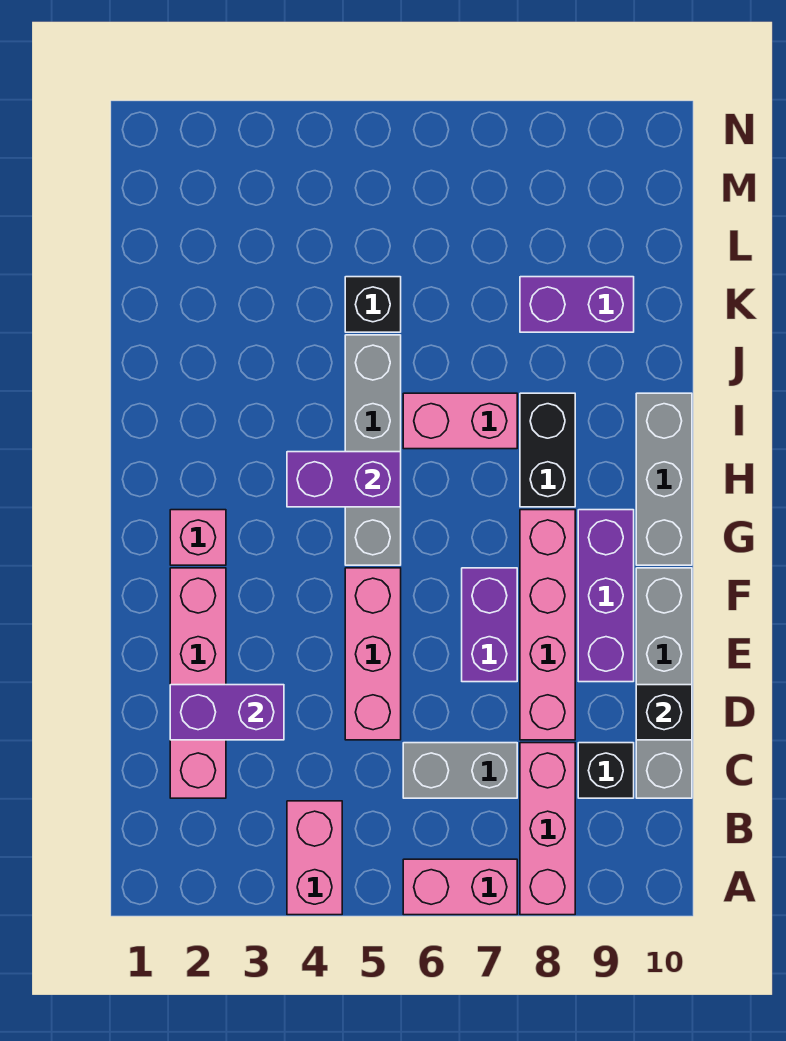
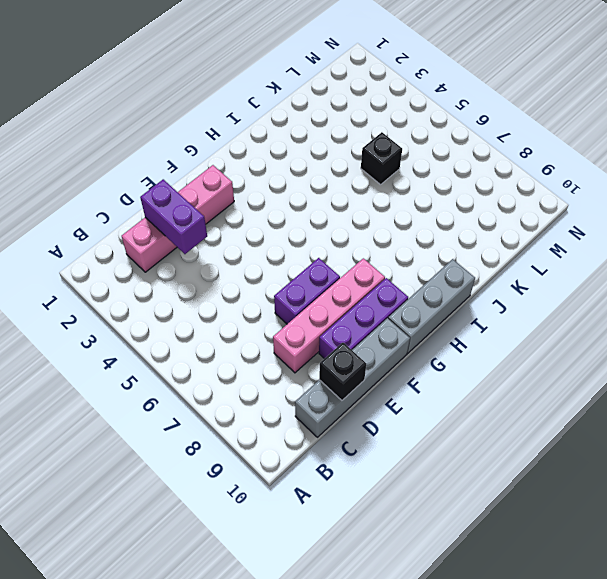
none -> pink 1x2 brick [287,801,342,915]
none -> pink 1x2 brick [403,859,517,915]
none -> pink 1x3 brick [520,743,575,915]

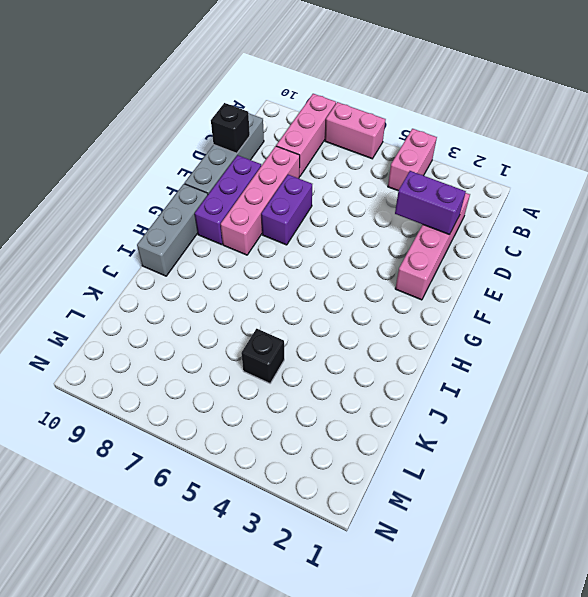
none -> grey 1x2 brick [403,743,517,798]
none -> black 1x1 brick [578,743,634,798]
none -> pink 1x3 brick [345,568,401,740]

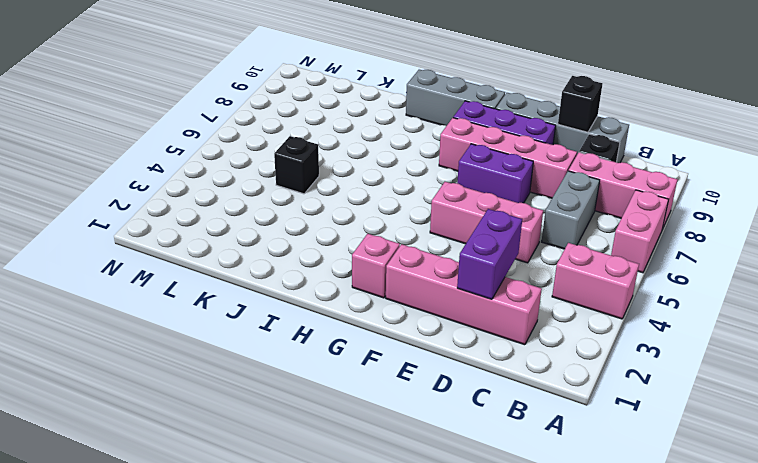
none -> grey 1x4 brick [345,335,401,565]
none -> black 1x2 brick [520,393,575,507]
none -> pink 1x2 brick [403,393,517,449]

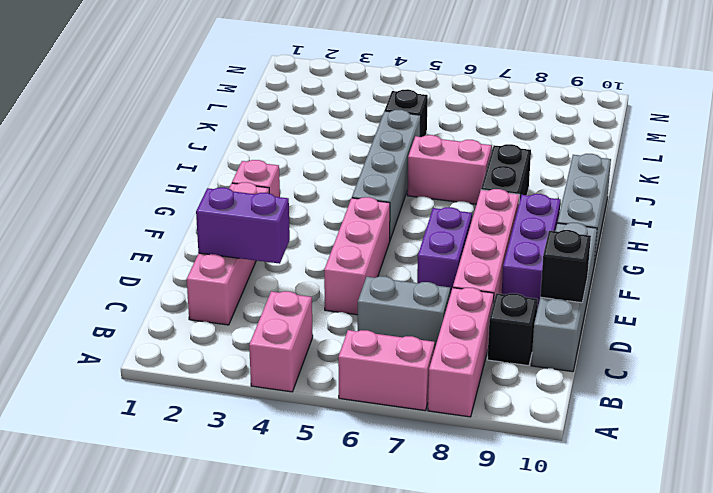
none -> purple 1x2 brick [520,277,634,332]
none -> purple 1x2 brick [287,452,401,507]

